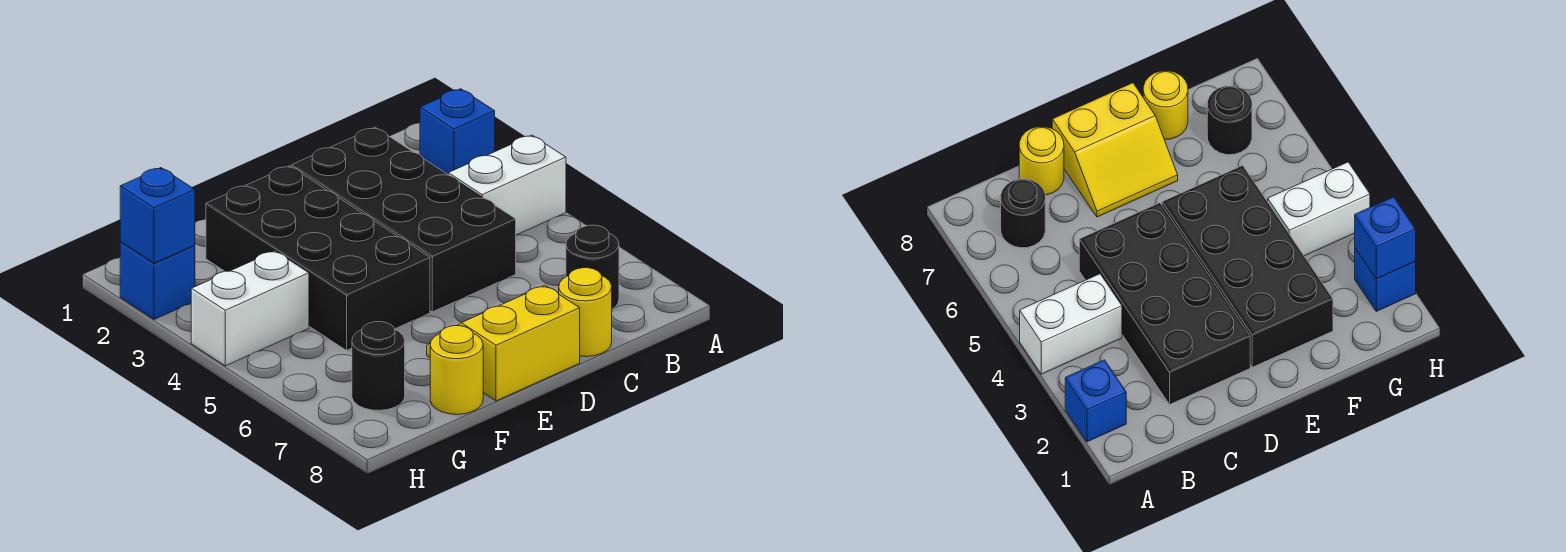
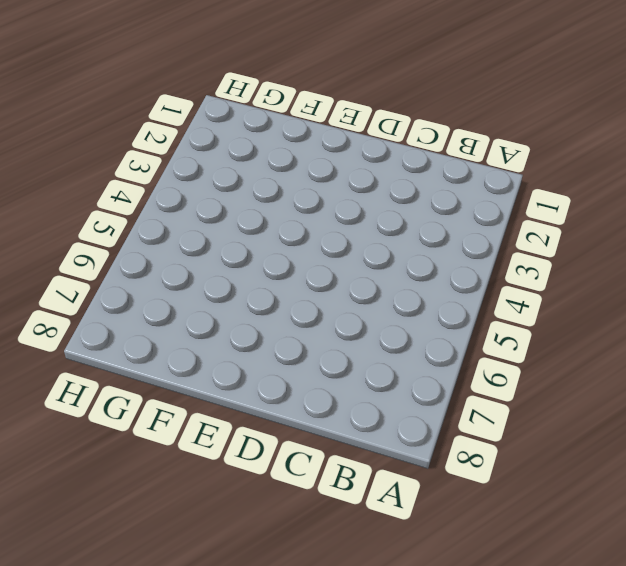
none -> blue 1x1 brick [420,89,495,174]
none -> white 1x2 brick [448,135,566,235]
none -> black 1x1 round brick [566,225,619,309]

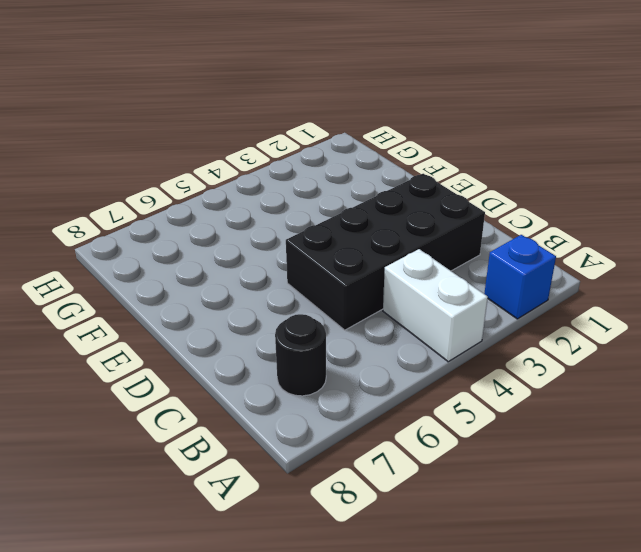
none -> yellow 1x1 round brick [559,268,612,357]
none -> yellow 2x2 slope [427,285,580,401]
none -> black 2x4 brick [206,166,430,350]

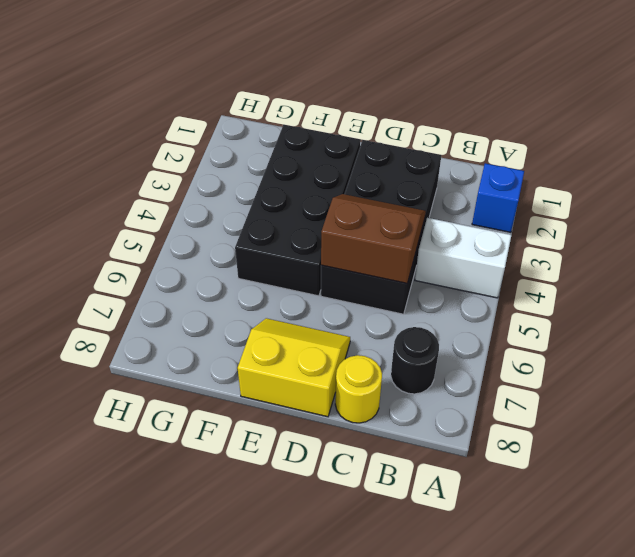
brown 2x2 slope [321,194,426,283] -> none
none -> yellow 1x1 round brick [430,326,483,414]
none -> white 1x2 brick [191,251,309,366]
none -> black 1x1 round brick [352,322,405,410]

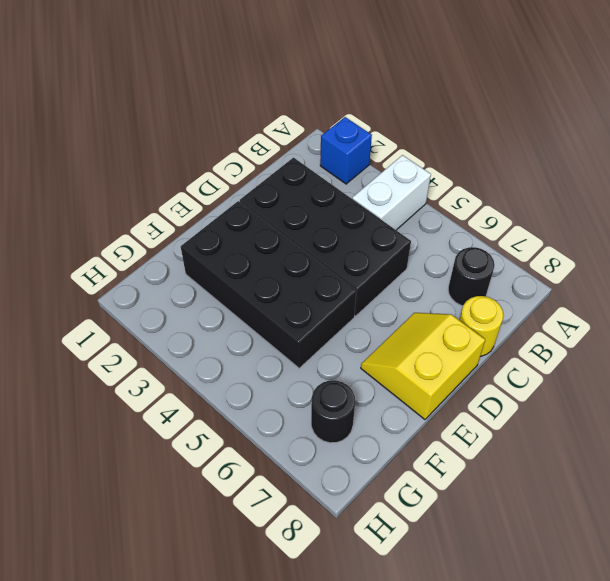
none -> yellow 1x1 round brick [430,326,483,414]
none -> white 1x2 brick [191,251,309,366]
none -> blue 1x1 brick [120,242,195,319]

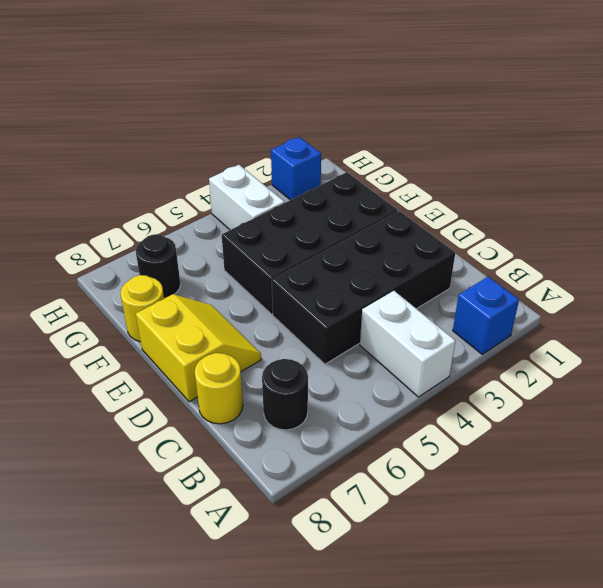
none -> blue 1x1 brick [120,168,195,263]

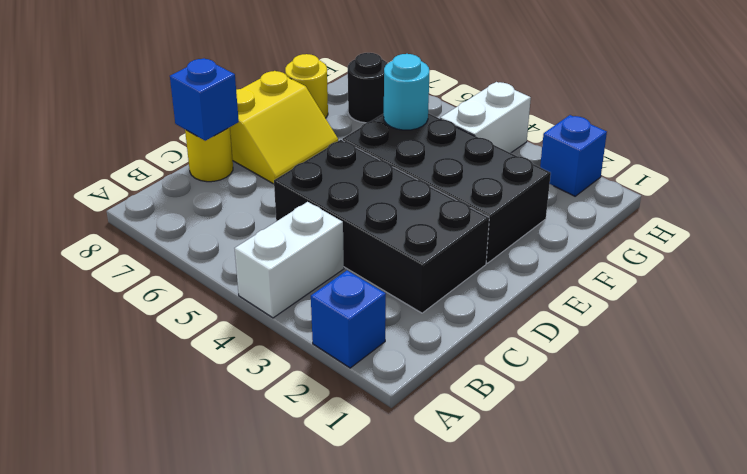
blue 1x1 brick [170,59,239,141] -> blue 1x1 brick moved to [120,168,195,263]
cyan 1x1 round brick [384,54,429,130] -> none
none -> black 1x1 round brick [566,225,619,309]

